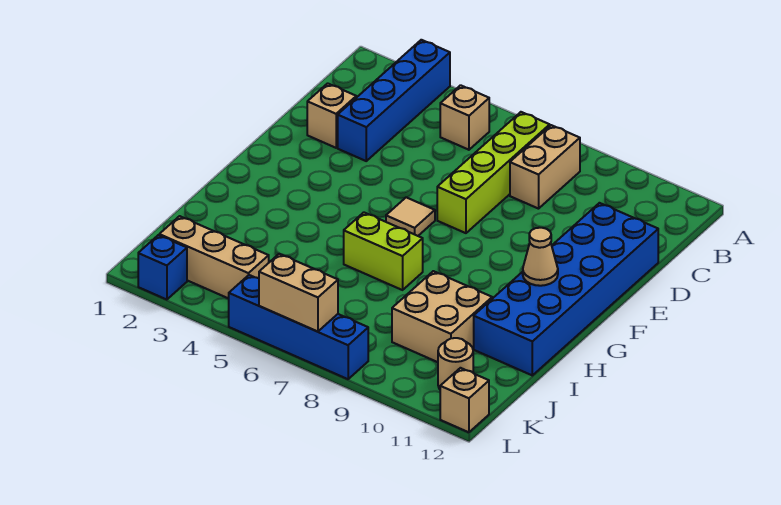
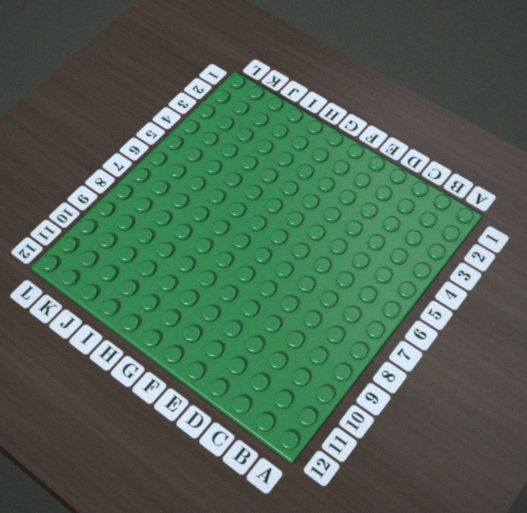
none -> blue 1x4 brick [338,40,450,161]
none -> tan 1x1 brick [440,85,489,150]
none -> lime 1x4 brick [437,112,550,233]

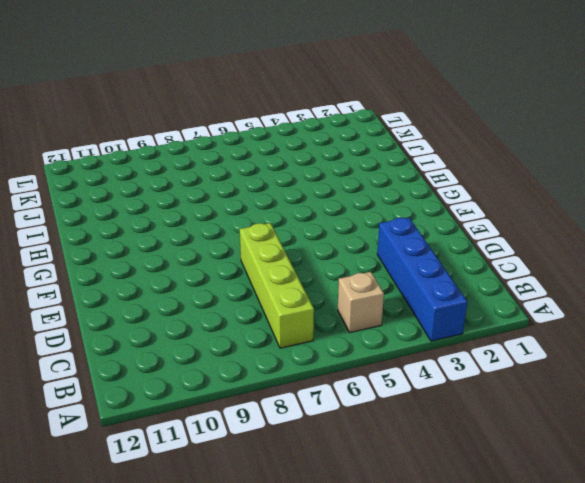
none -> tan 1x2 brick [510,125,580,209]
none -> tan 1x1 brick [307,83,356,148]
none -> blue 2x6 brick [474,203,658,375]

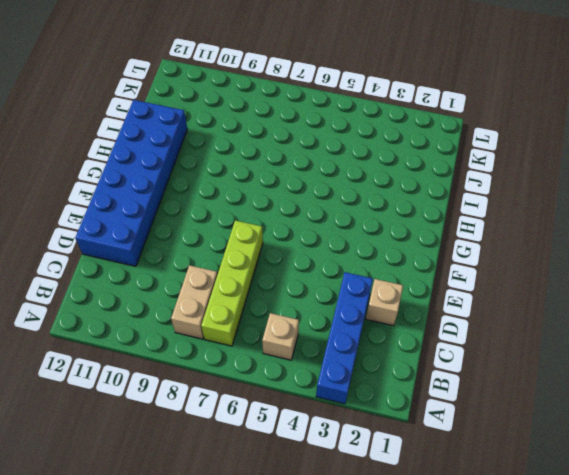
none -> tan 1x1 tile [386,197,435,236]
none -> lime 1x2 brick [344,212,423,290]
none -> tan 2x2 brick [392,271,492,362]

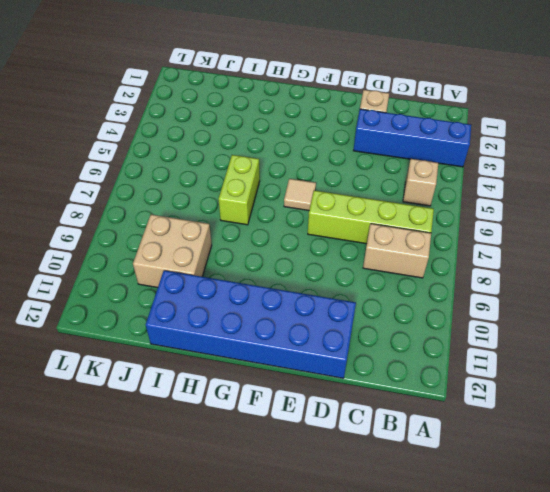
none -> tan 1x3 brick [159,216,269,299]
none -> tan 1x1 round brick [438,338,473,389]
none -> blue 1x1 brick [138,235,187,300]

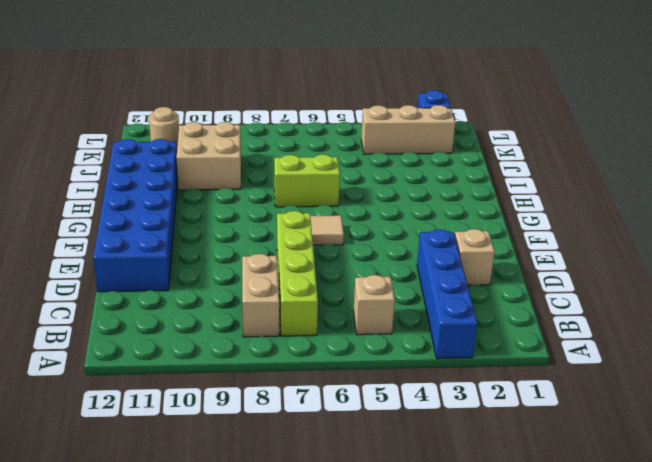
none -> blue 1x4 brick [229,275,368,379]
none -> tan 1x1 brick [440,368,489,432]
none -> tan 1x1 cone [523,228,558,286]

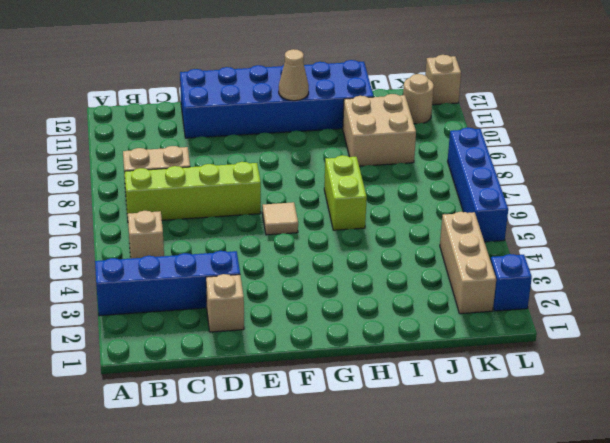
none -> tan 1x2 brick [259,254,338,332]

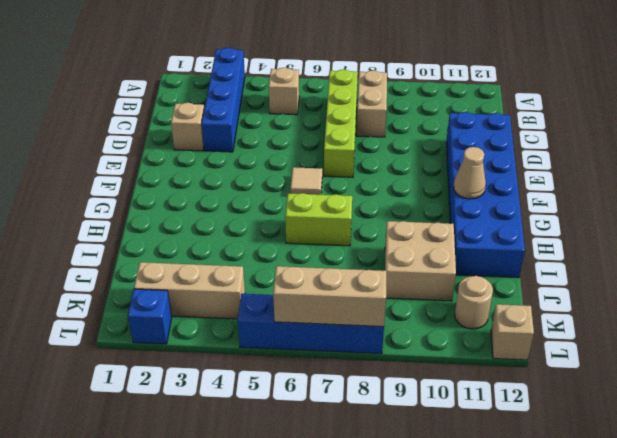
tan 1x3 brick [273,266,386,327] -> tan 1x2 brick [259,254,338,332]

